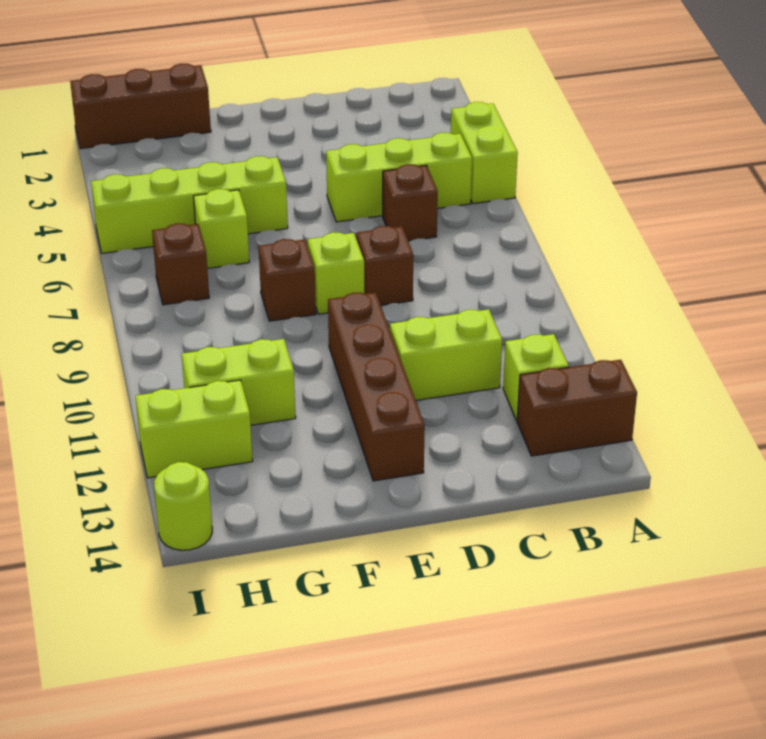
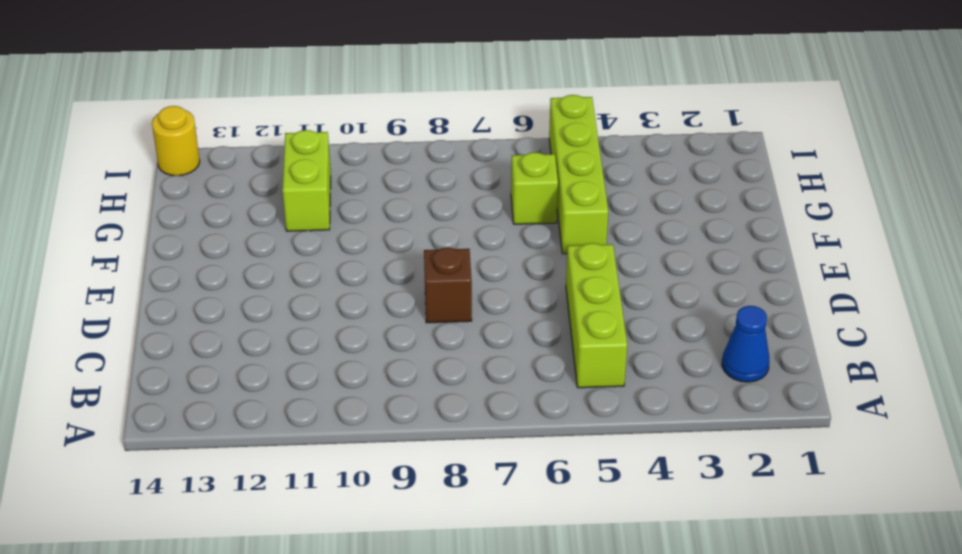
blue 1x1 cone [722,306,769,382] -> none
yellow 1x1 round brick [152,106,200,176] -> lime 1x1 round brick [154,462,212,550]
none -> lime 1x2 brick [451,102,518,204]
none -> brown 1x2 brick [517,360,637,456]
none -> lime 1x1 brick [503,334,569,421]

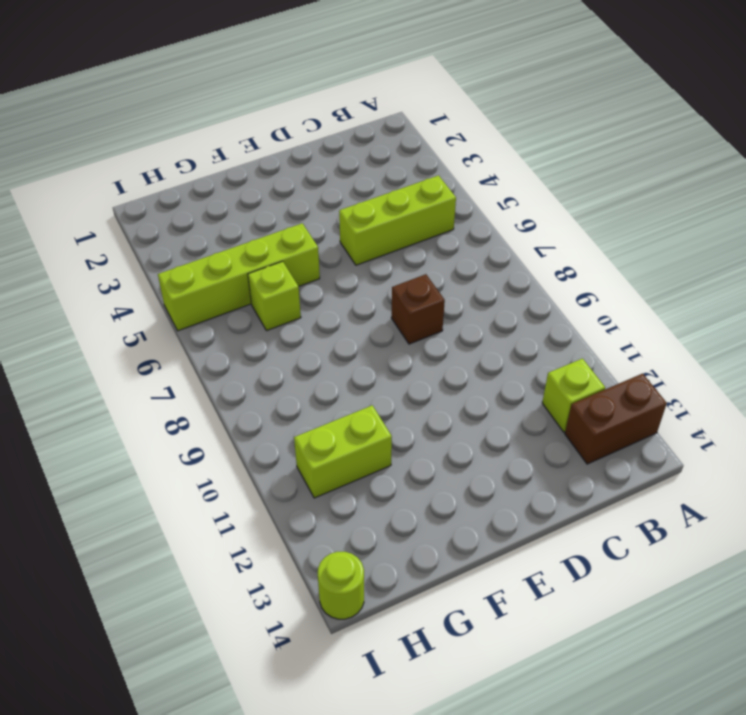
none -> lime 1x2 brick [451,102,518,204]
none -> brown 1x1 brick [383,164,438,241]
none -> lime 1x2 brick [390,309,502,400]

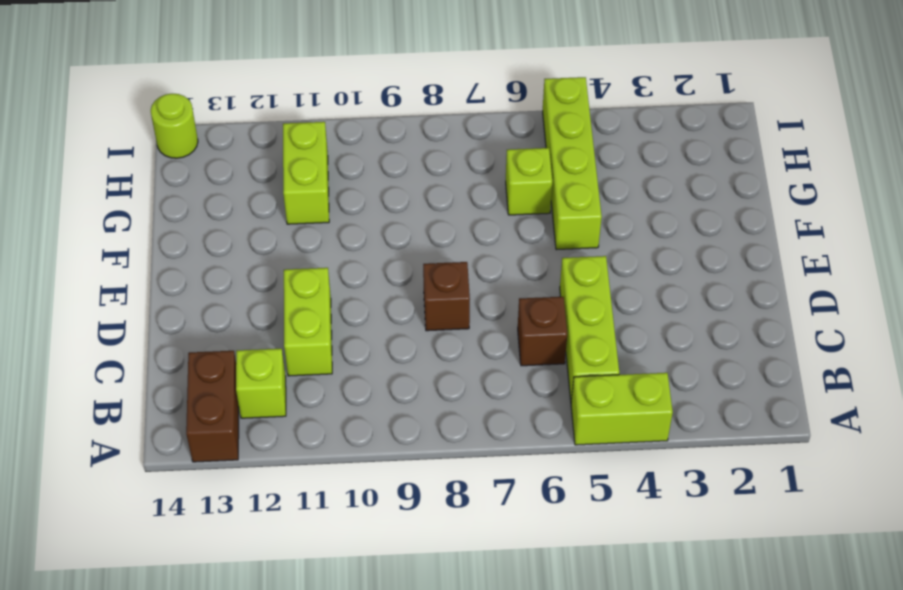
none -> lime 1x1 brick [308,232,364,314]
none -> brown 1x4 brick [328,292,425,481]
none -> brown 1x1 brick [259,239,316,321]

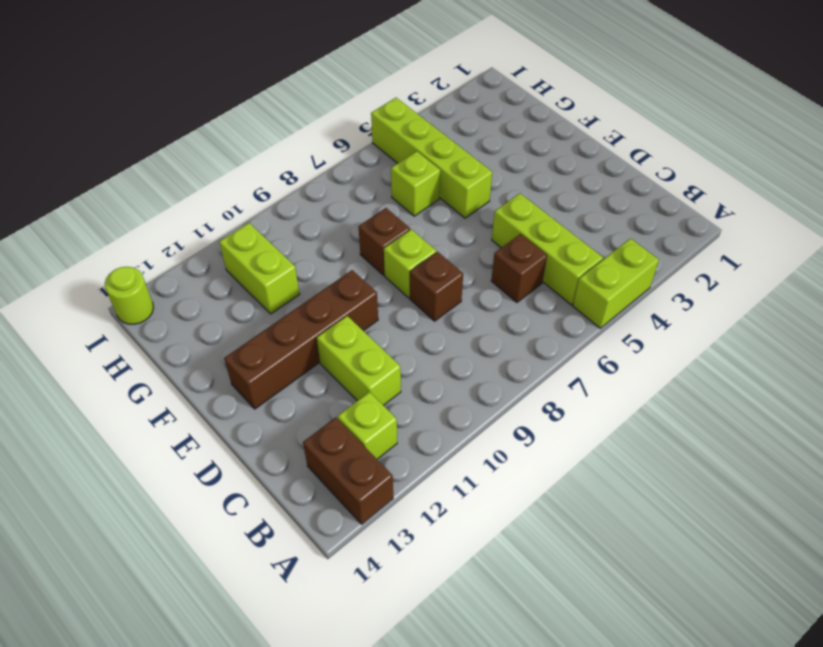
none -> brown 1x3 brick [70,64,211,149]
none -> brown 1x1 brick [152,223,209,305]
none -> lime 1x2 brick [135,380,253,478]

